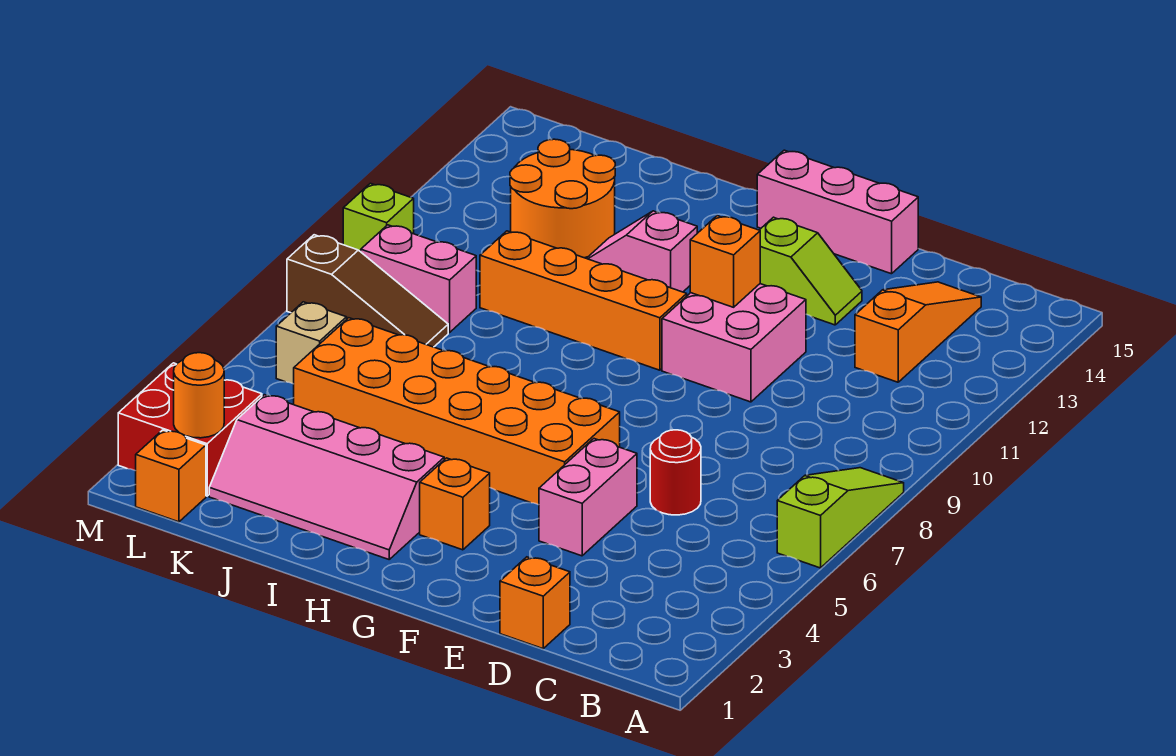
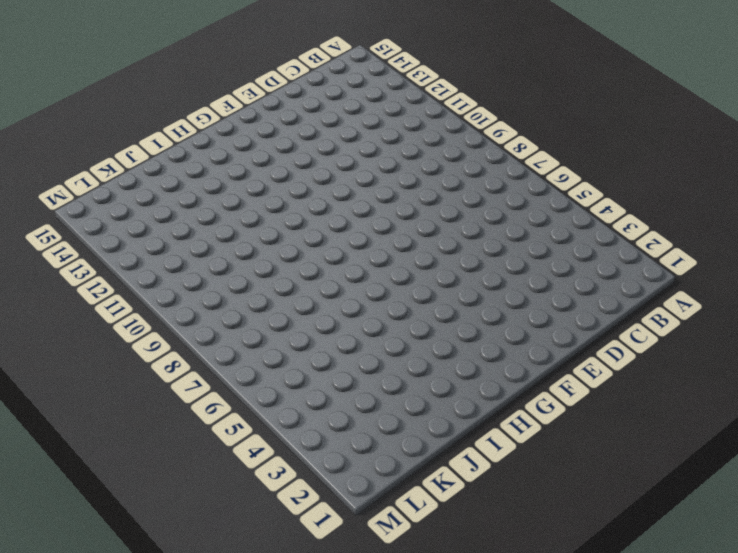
none -> lime 1x3 slope [777,468,904,568]
none -> orange 1x3 slope [855,282,981,382]
none -> orange 1x1 brick [500,557,570,649]

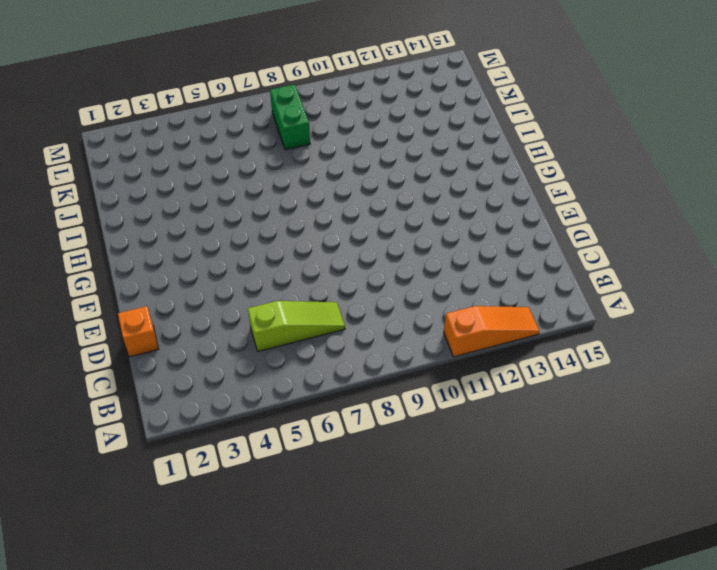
orange 1x3 slope [444,306,539,357] -> orange 1x3 slope moved to [855,282,981,382]
lime 1x3 slope [248,301,345,352] -> lime 1x3 slope moved to [777,468,904,568]
green 1x2 brick [270,84,310,150] -> brown 1x3 slope [287,235,448,347]
none -> red 1x1 round brick [650,430,701,515]
none -> pink 1x2 brick [539,439,637,556]
none -> pink 2x2 brick [662,284,806,402]

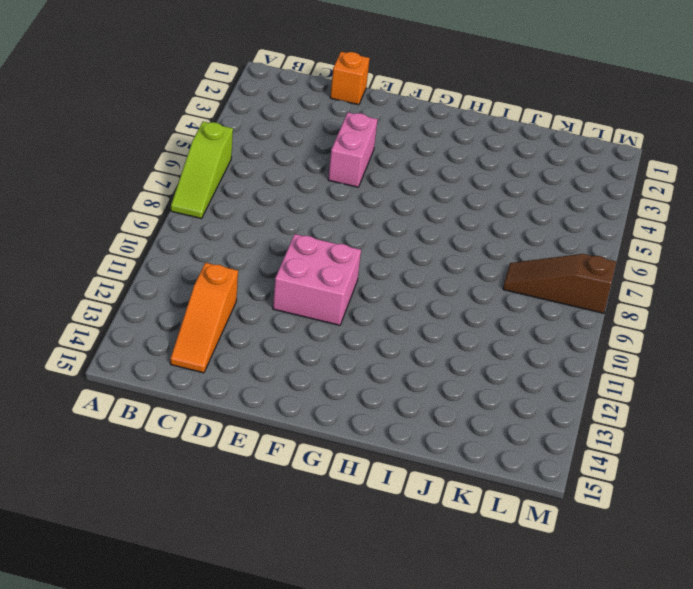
none -> red 1x1 round brick [650,430,701,515]
none -> lime 1x2 slope [760,217,862,325]
none -> pink 1x3 brick [757,150,918,274]

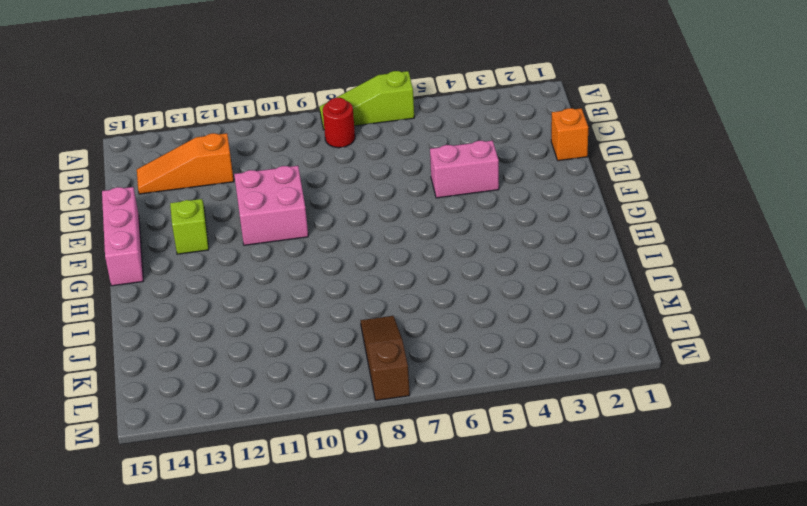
red 1x1 round brick [323,98,355,148] -> red 1x1 round brick moved to [650,430,701,515]
none -> orange 2x6 brick [294,318,620,505]
none -> orange 1x1 brick [420,458,490,550]
none -> orange 1x4 brick [480,231,687,370]

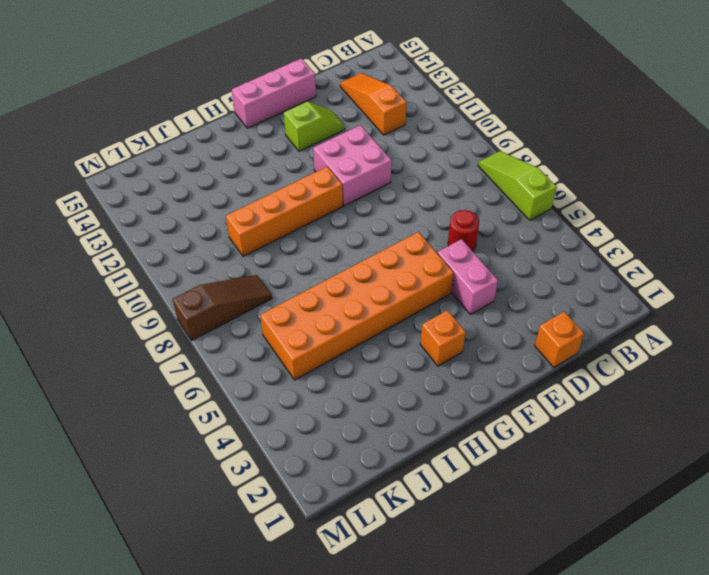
none -> pink 2x4 slope [209,395,444,559]
none -> pink 1x2 slope [587,211,697,292]
none -> orange 2x2 round brick [510,139,615,258]

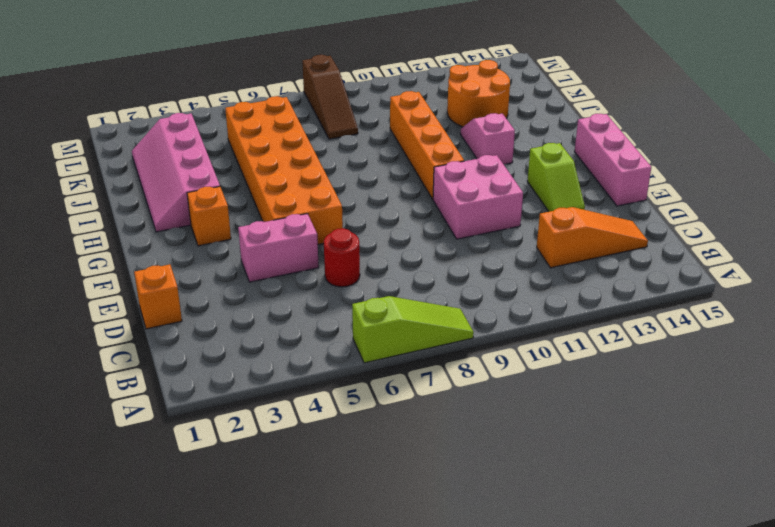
none -> pink 1x2 brick [361,225,476,333]
none -> orange 1x1 brick [136,430,206,522]
none -> red 2x2 brick [118,363,262,496]

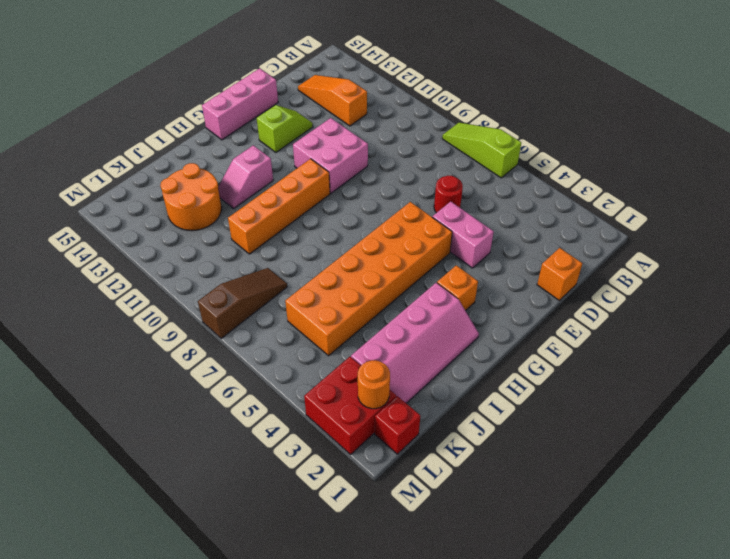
red 1x1 brick [375,396,420,454] -> orange 1x1 brick [136,430,206,522]
none -> pink 1x2 brick [361,225,476,333]
none -> tan 1x1 brick [276,302,347,384]
none -> lime 1x1 brick [343,183,414,252]

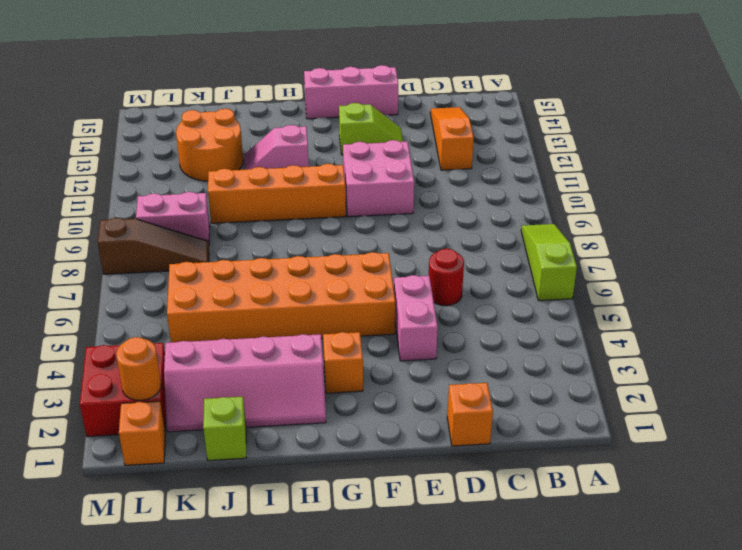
lime 1x1 brick [203,397,246,461] -> lime 1x1 brick moved to [343,183,414,252]
none -> tan 1x1 brick [276,302,347,384]
none -> orange 1x1 brick [690,216,760,307]

